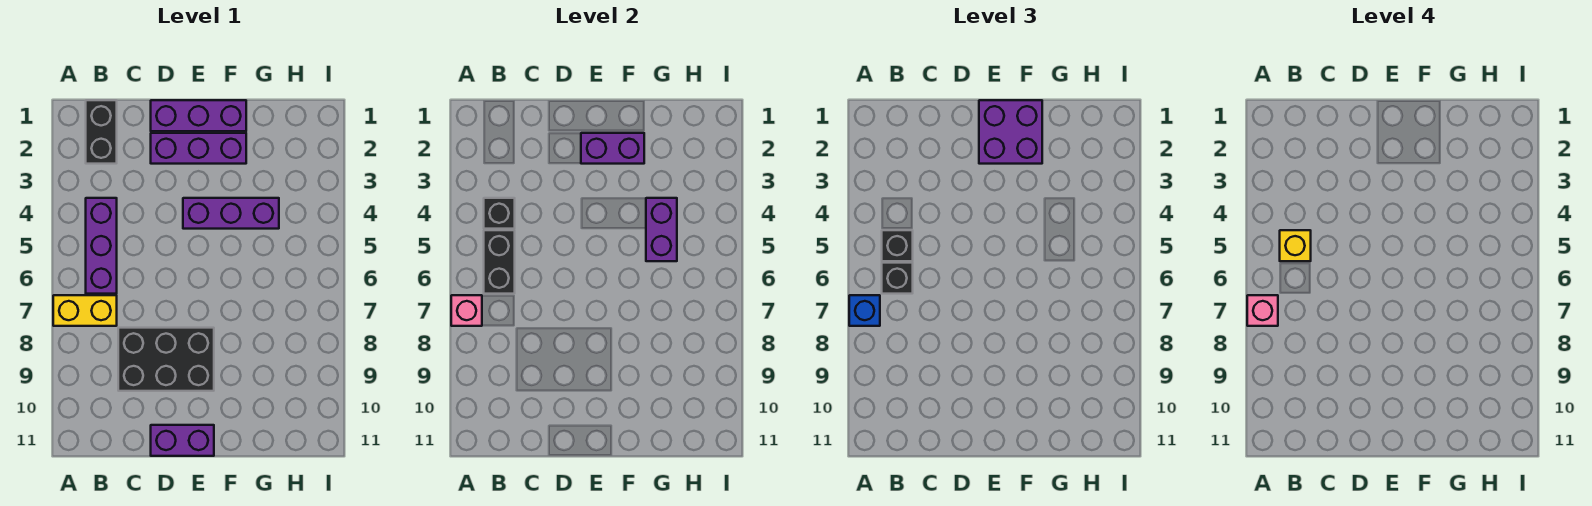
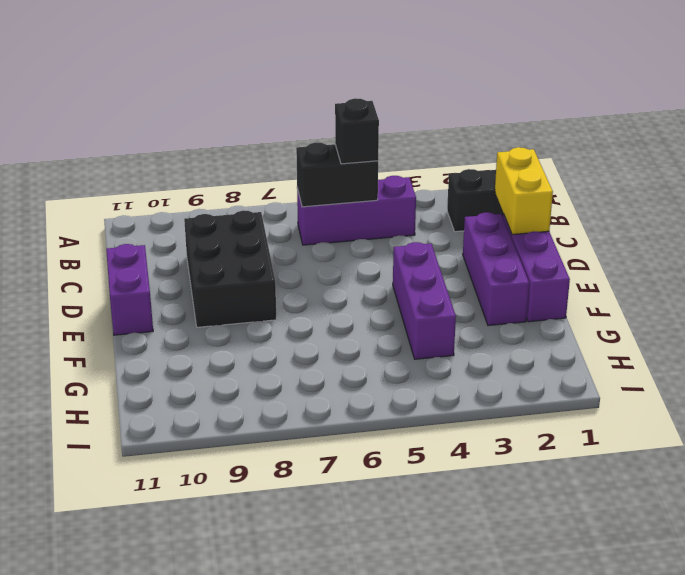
yellow 1x2 brick [495,147,553,235] -> yellow 1x2 brick moved to [53,295,117,326]
none -> pink 1x1 brick [451,295,482,326]
none -> black 1x1 brick [484,198,515,229]
none -> purple 1x2 brick [581,133,644,164]

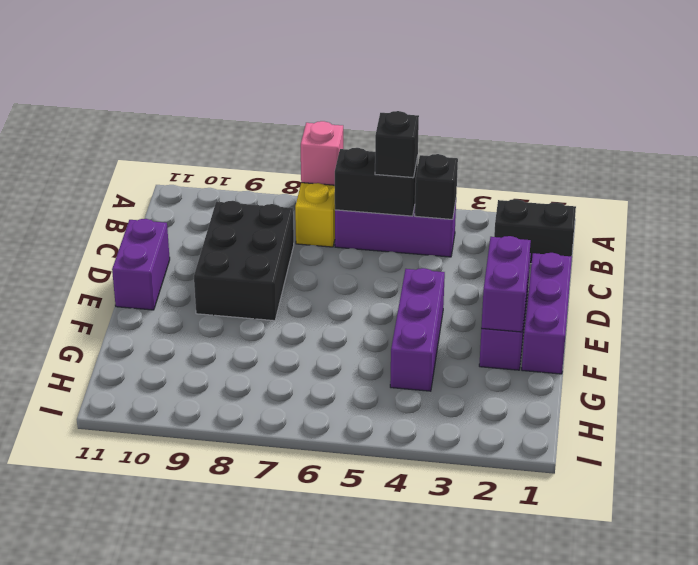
none -> purple 1x2 brick [646,198,677,261]
none -> blue 1x1 brick [849,295,880,326]
none -> black 1x1 brick [882,263,913,294]

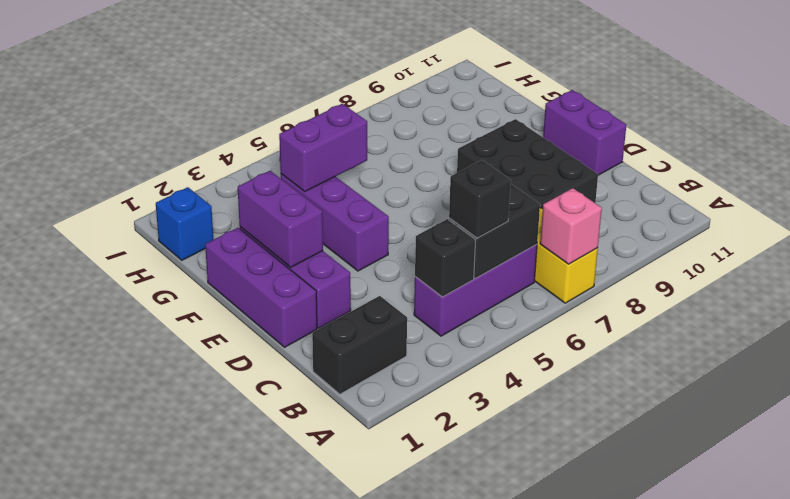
blue 1x1 brick [156,187,214,260] -> blue 1x1 brick moved to [849,295,880,326]
none -> black 1x1 brick [882,263,913,294]
none -> purple 2x2 brick [979,100,1042,164]
none -> pink 1x1 brick [1247,295,1278,326]

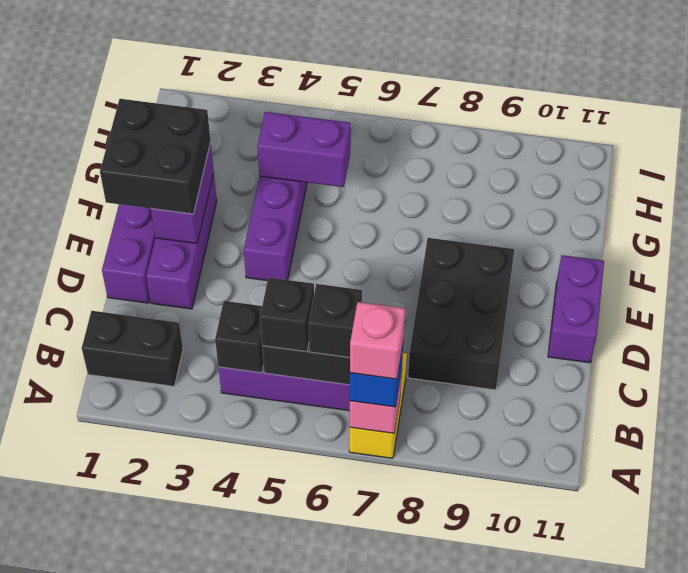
black 2x2 brick [100,99,211,214] -> purple 2x2 brick [979,100,1042,164]
none -> yellow 1x1 brick [1280,230,1311,261]

